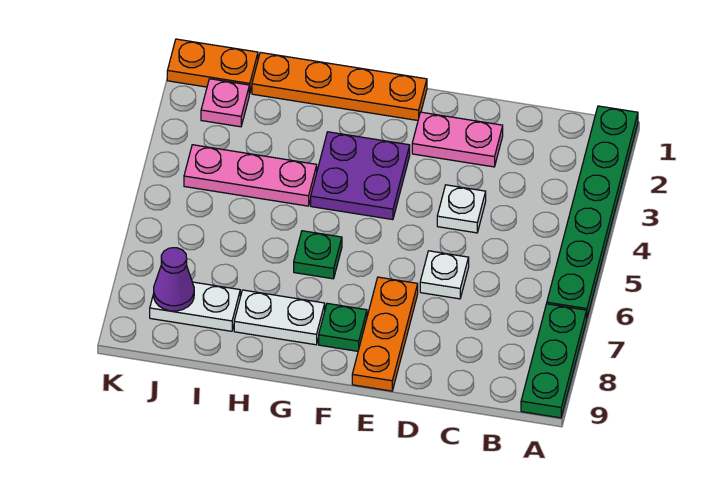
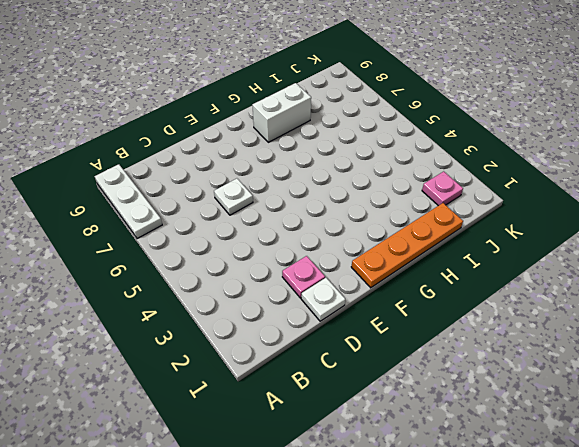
white 1x3 plate [95,164,162,239] -> green 1x3 plate [521,304,587,418]
white 1x1 plate [301,278,345,321] -> white 1x1 plate moved to [437,185,486,233]
pink 1x1 plate [282,256,325,298] -> pink 1x2 plate [412,112,503,167]
white 1x2 brick [252,83,311,142] -> white 1x2 plate [234,290,325,345]
none -> green 1x6 plate [547,106,638,317]
none -> orange 1x3 plate [352,277,418,391]
none -> purple 2x2 plate [311,132,410,220]

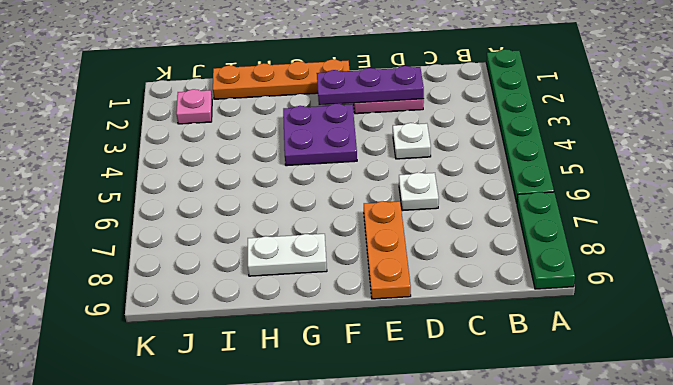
purple 1x3 plate [317,66,424,105] -> none
none -> green 1x1 plate [319,303,367,351]
none -> green 1x1 plate [294,231,342,279]
none -> pink 1x3 plate [184,145,317,206]

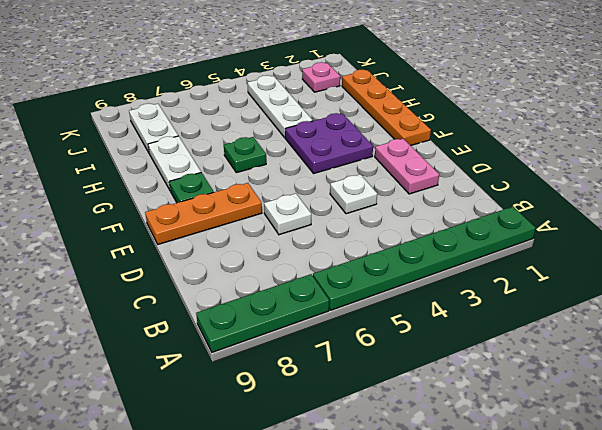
white 1x3 plate [247,75,313,138] -> pink 1x3 plate [184,145,317,206]
none -> orange 1x2 plate [167,39,258,94]
none -> purple 1x1 cone [154,248,194,311]

